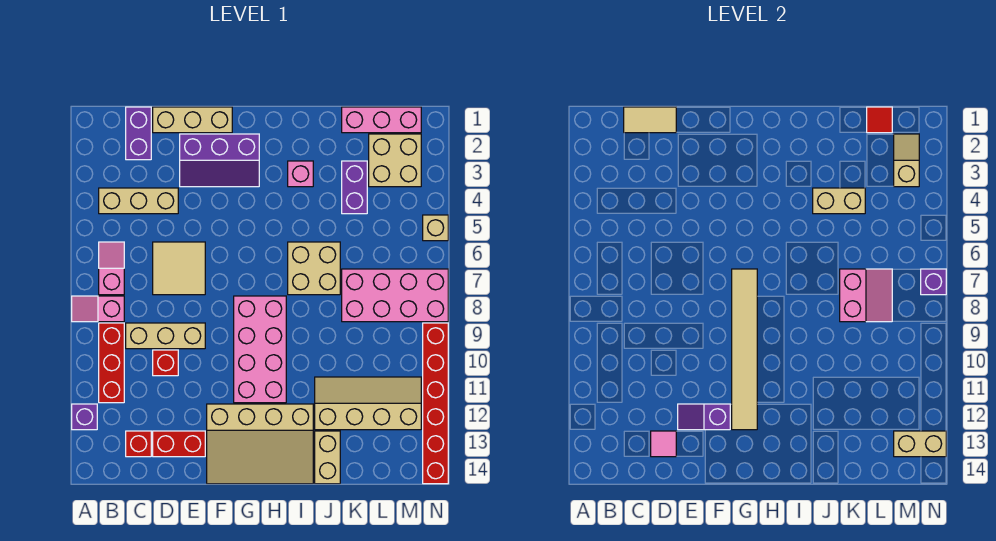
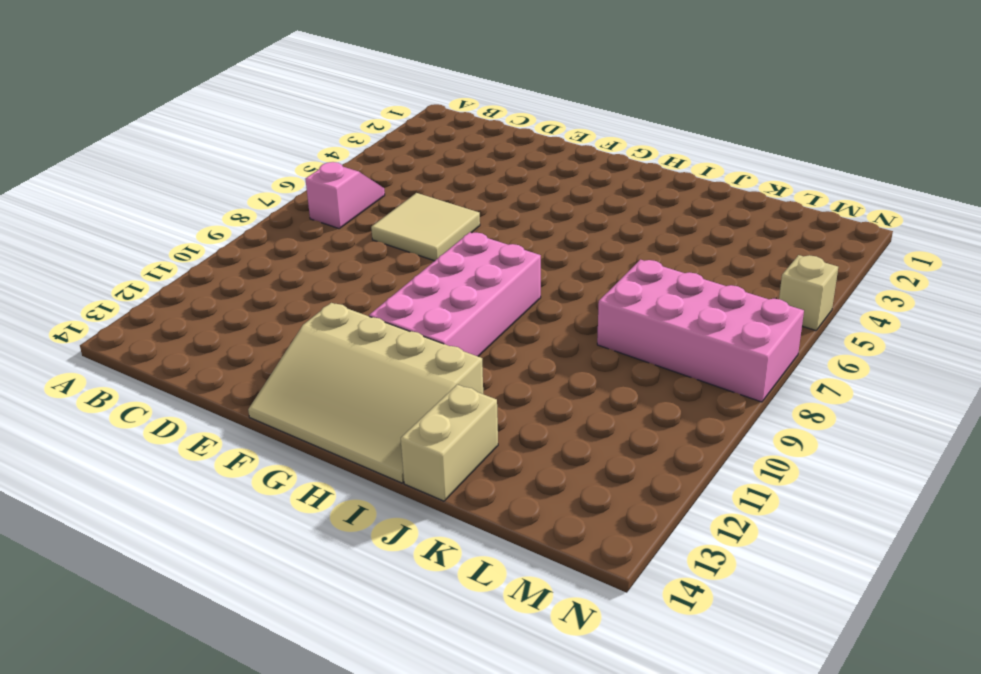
none -> pink 1x2 slope [72,296,124,322]
none -> purple 1x1 brick [72,404,97,430]
none -> tan 1x3 brick [99,188,178,214]
none -> red 1x3 brick [99,323,124,403]

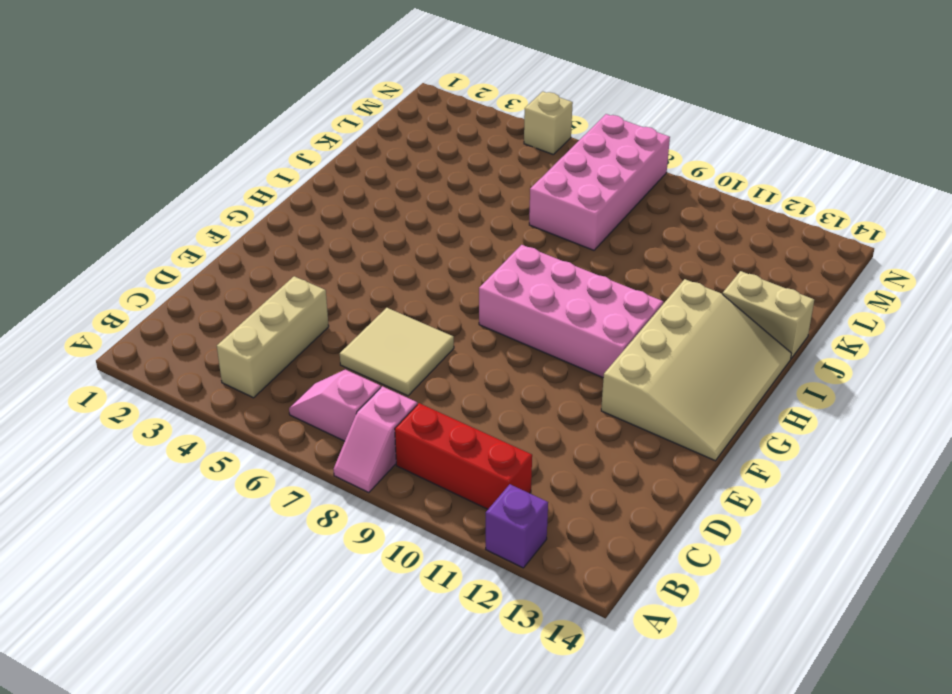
none -> purple 1x2 brick [126,107,151,160]
none -> tan 1x3 brick [126,323,205,349]
none -> red 1x1 brick [126,431,151,457]
none -> tan 1x3 brick [153,107,232,133]

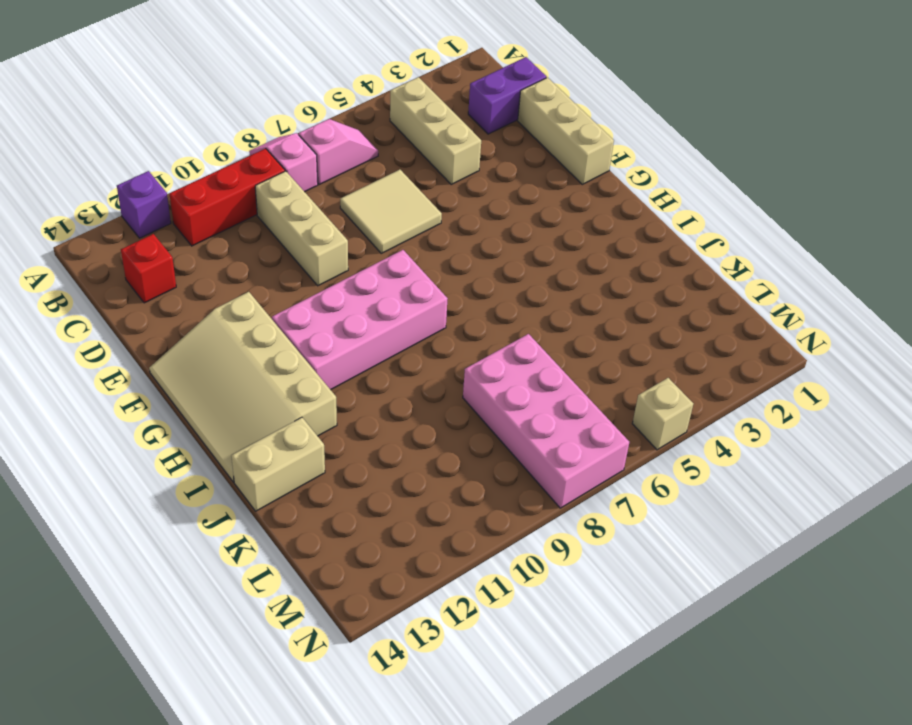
none -> red 1x1 brick [153,350,178,376]
none -> red 1x2 brick [153,431,205,457]
none -> purple 2x3 slope [180,134,259,187]
none -> pink 1x1 brick [288,161,313,187]

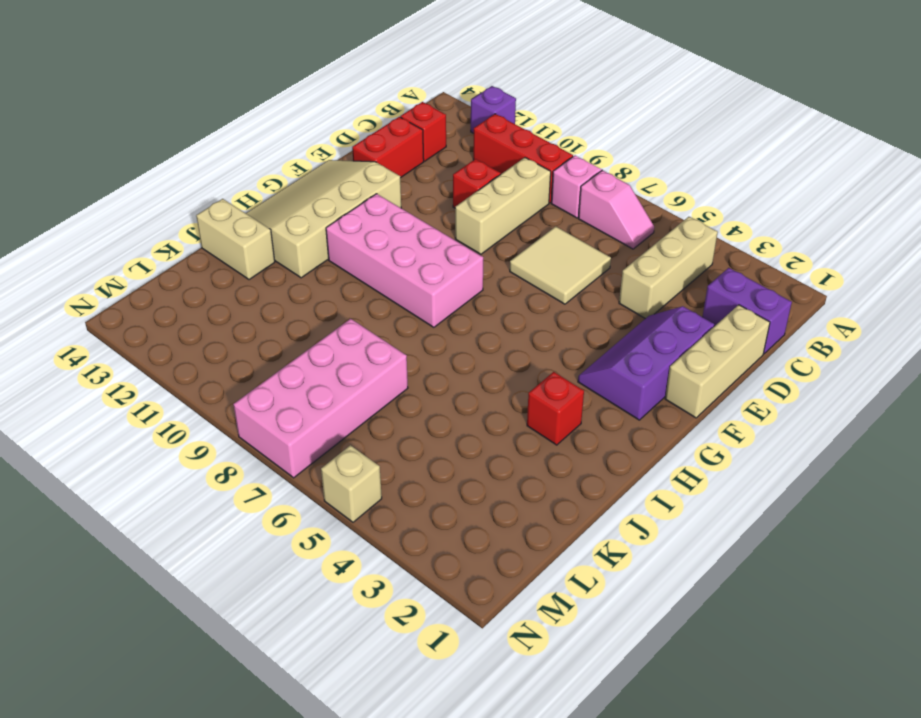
red 1x1 brick [527,372,584,445] -> pink 1x1 brick [288,161,313,187]
none -> tan 2x2 brick [288,242,340,295]
none -> tan 2x4 slope [315,377,421,430]
none -> pink 1x3 brick [342,107,421,133]
none -> purple 1x2 brick [342,161,367,214]

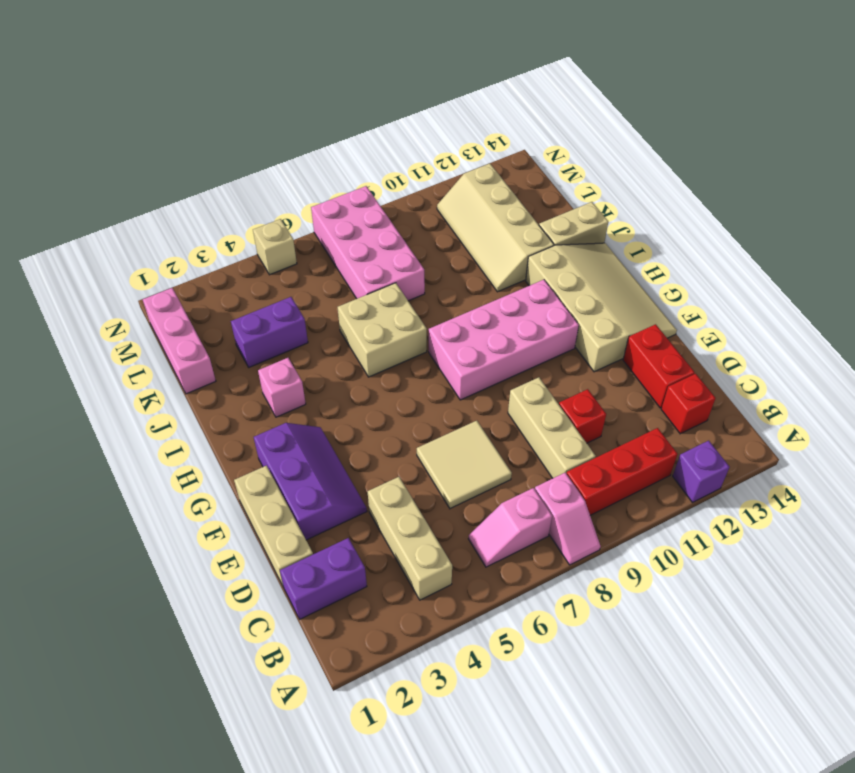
none -> tan 2x2 brick [369,134,421,187]
none -> red 1x6 brick [423,323,448,484]
none -> tan 1x2 tile [624,107,676,133]
none -> pink 1x1 tile [651,431,676,457]

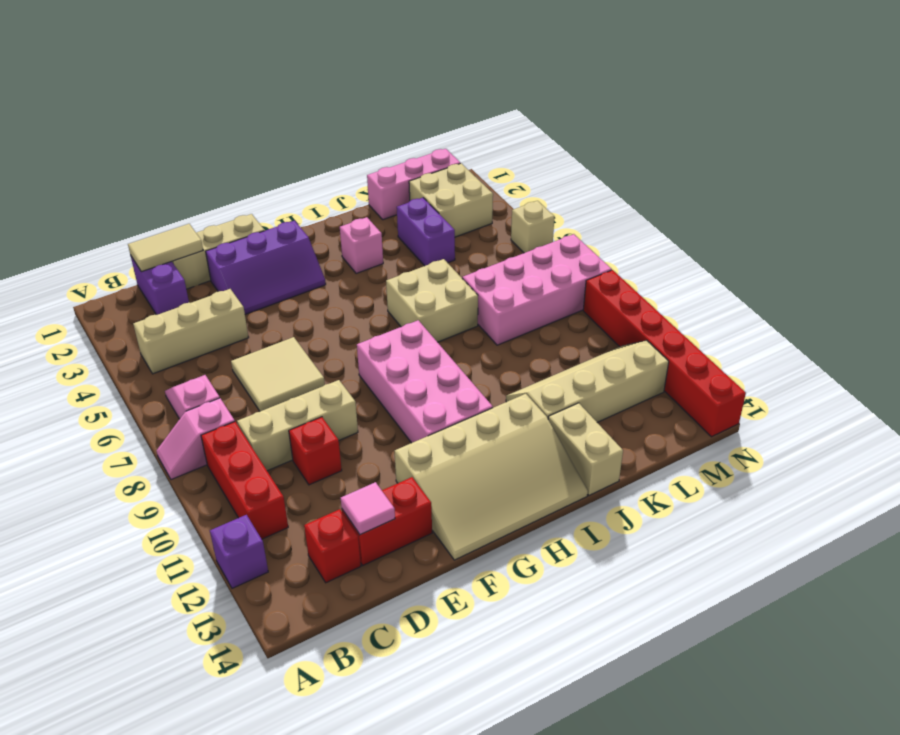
none -> purple 1x2 slope [678,404,730,430]
none -> tan 1x6 tile [732,269,757,430]
none -> tan 1x2 brick [813,188,865,214]
none -> pink 2x2 slope [840,269,892,322]

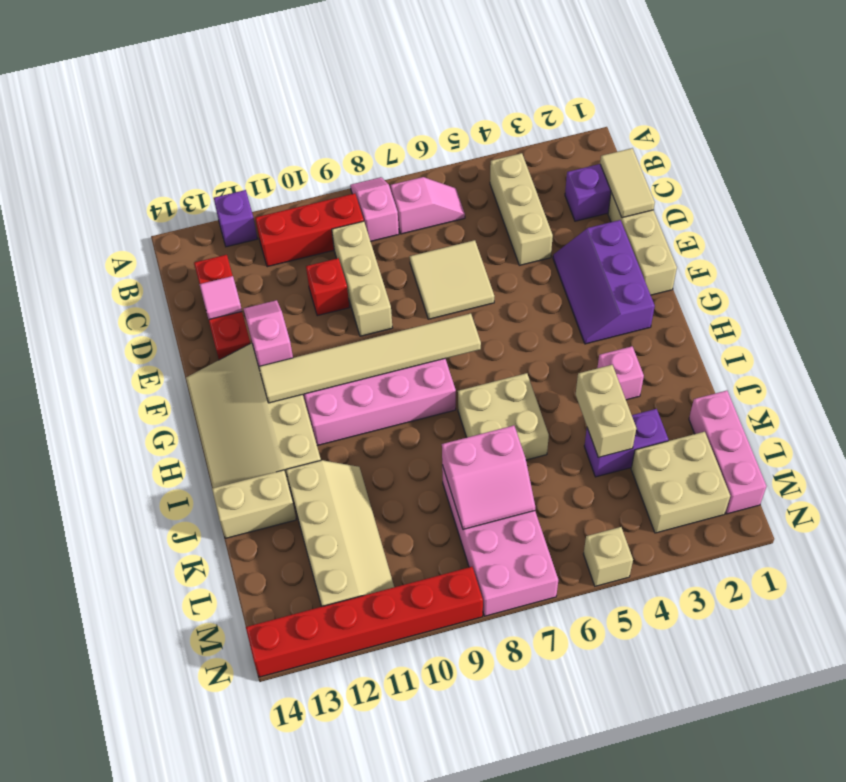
pink 1x2 slope [244,300,293,366] -> purple 1x2 slope [678,404,730,430]
none -> red 1x1 tile [867,107,892,133]
none -> tan 1x2 slope [894,134,919,187]
none -> tan 1x2 brick [894,431,946,457]
none -> purple 1x1 brick [921,269,946,295]

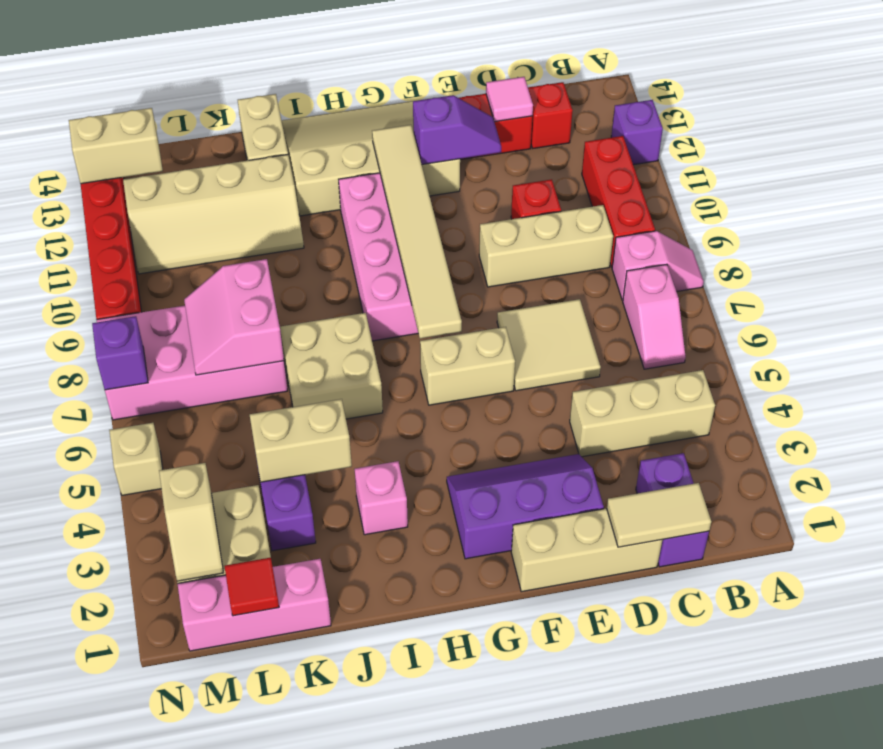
tan 1x2 brick [420,327,515,405] -> none

